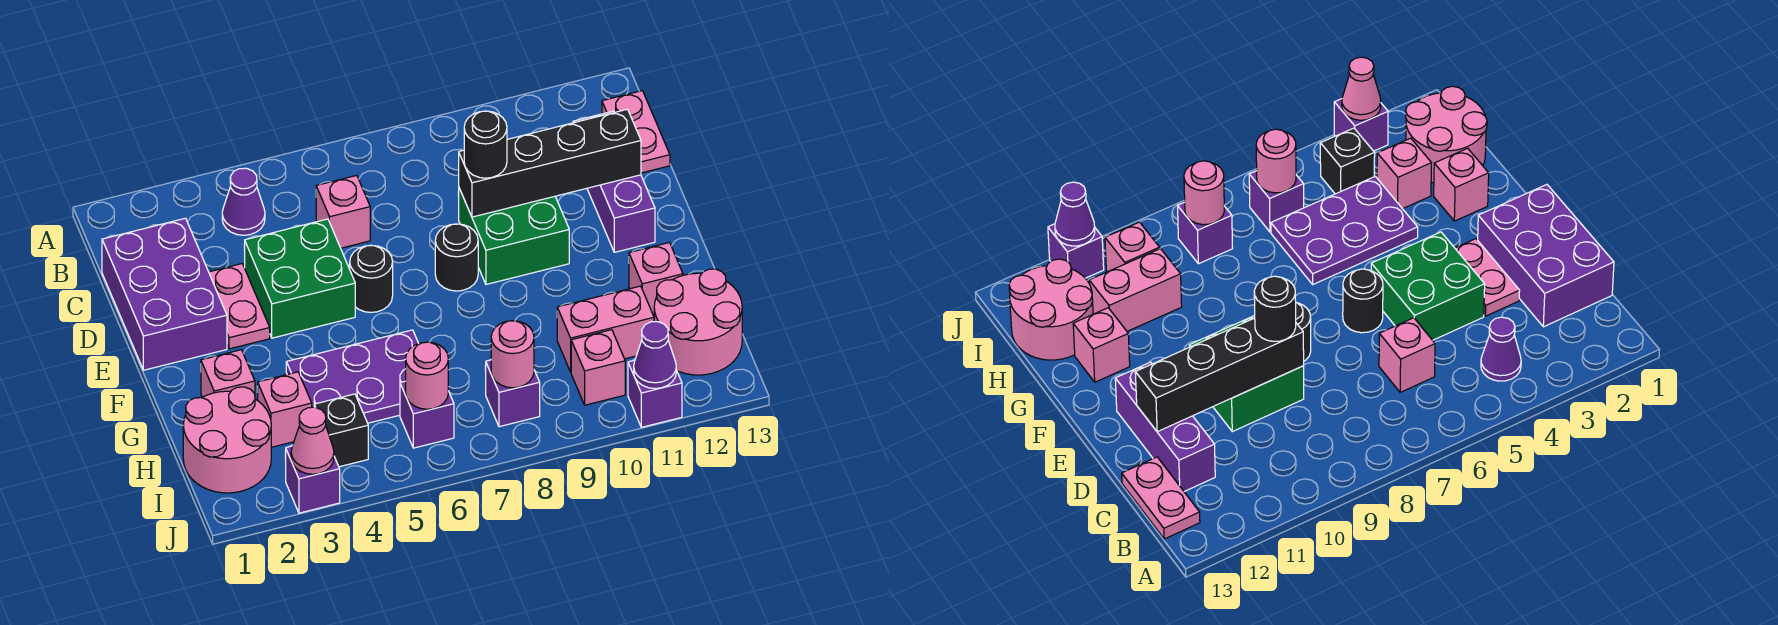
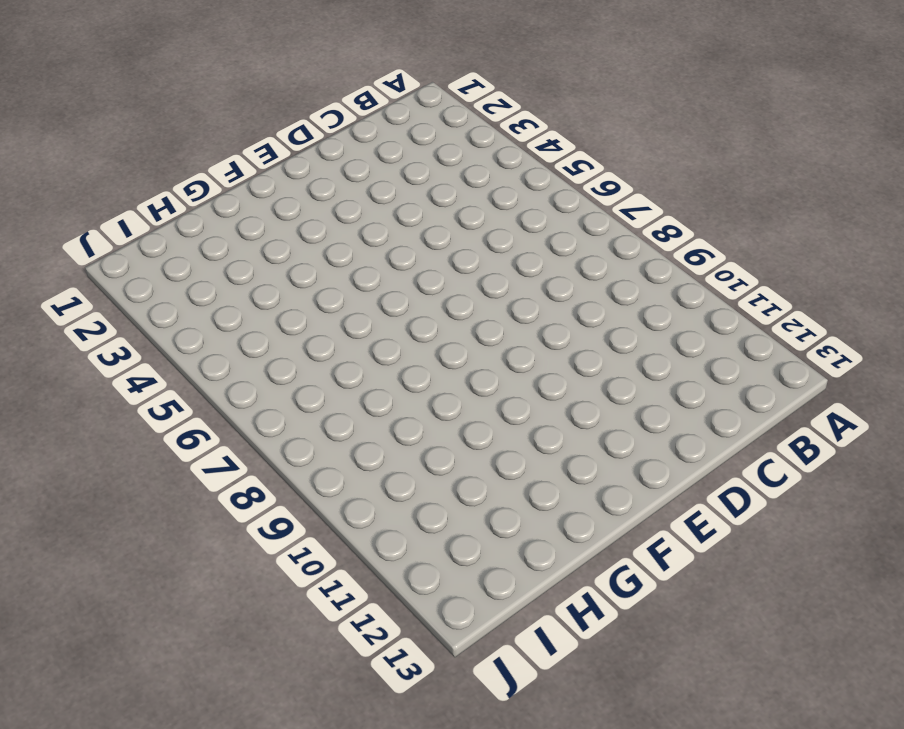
none -> purple 1x1 cone [222,168,265,235]
none -> pink 1x2 plate [602,91,670,173]
none -> purple 2x3 brick [102,218,227,370]

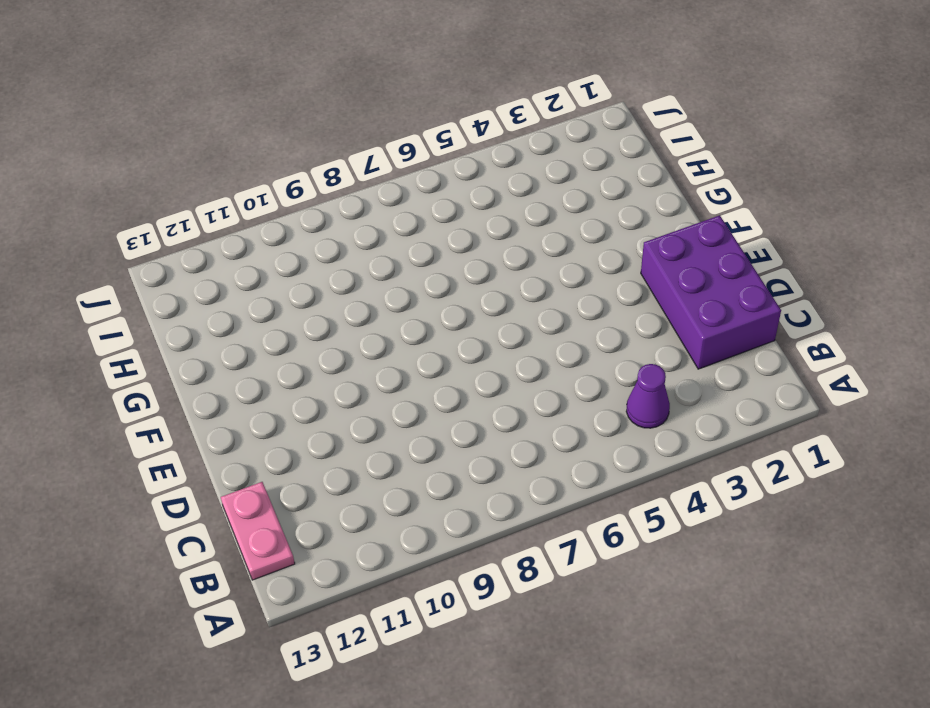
none -> pink 1x1 brick [316,175,370,248]
none -> purple 1x3 brick [573,111,655,252]
none -> pink 1x2 plate [209,264,270,349]

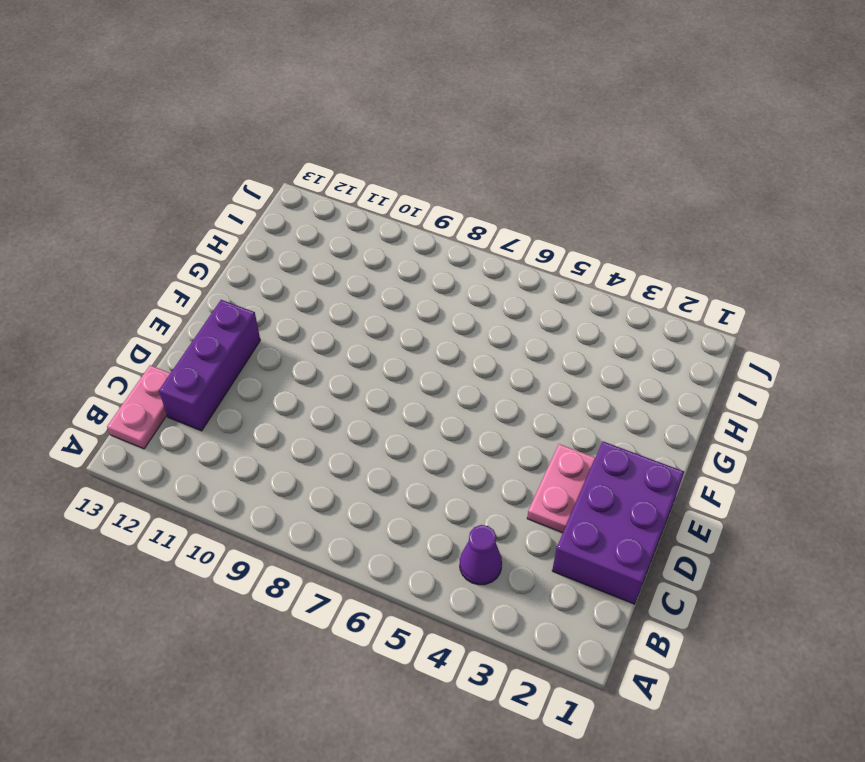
none -> pink 1x1 brick [316,175,370,248]
none -> green 2x2 brick [244,219,355,338]
none -> green 2x2 brick [458,188,569,284]

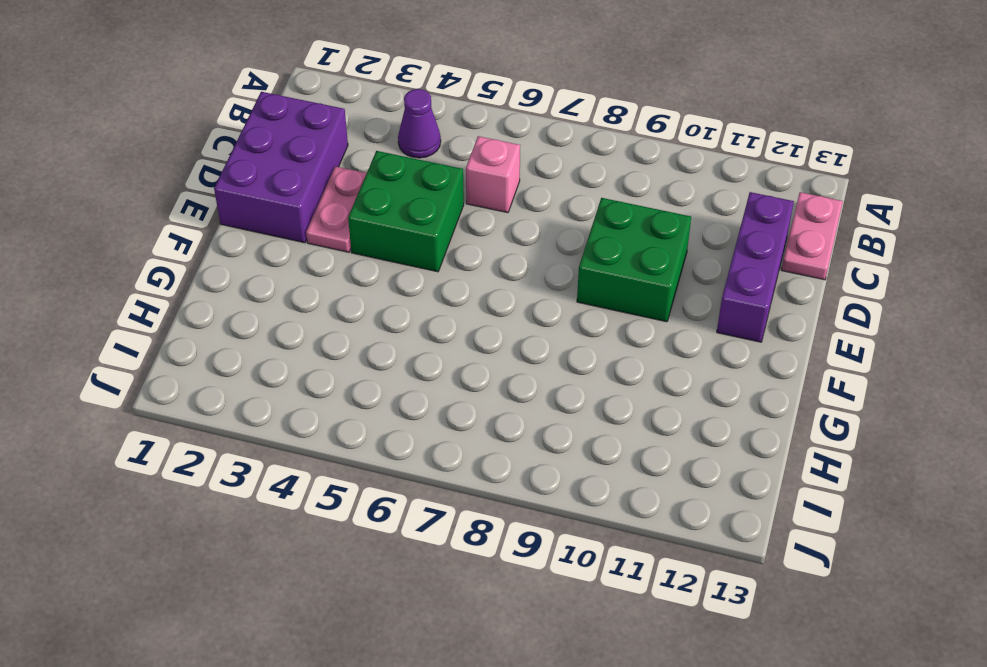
none -> black 1x1 round brick [350,245,393,312]
none -> black 1x1 round brick [435,224,478,291]
none -> pink 1x1 brick [201,350,255,397]

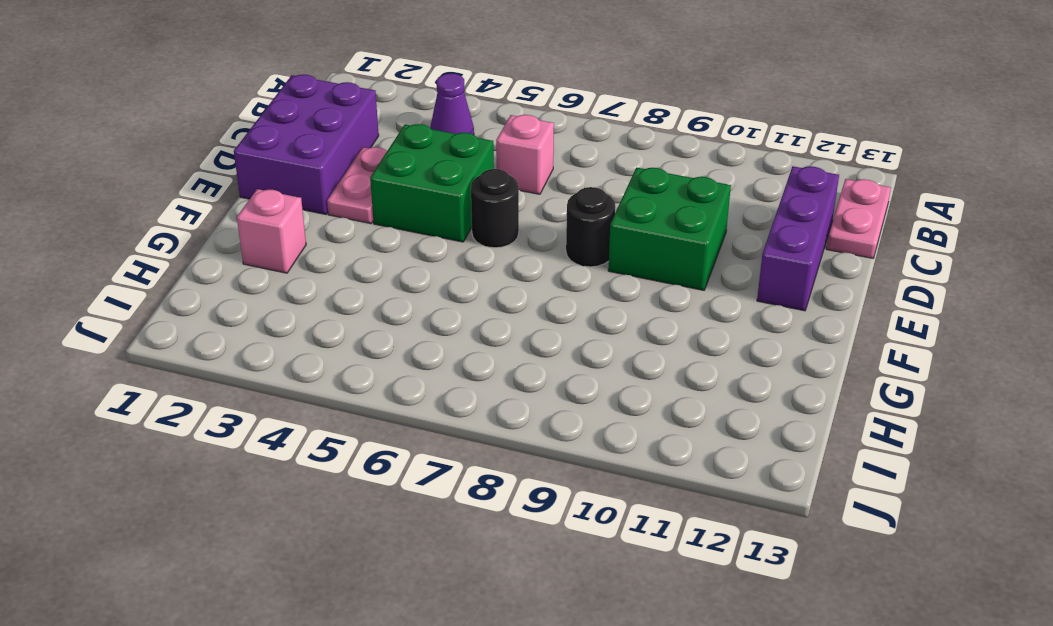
none -> purple 2x3 plate [286,330,419,423]
none -> pink 1x1 brick [629,243,683,315]
none -> pink 2x2 round brick [183,387,271,493]

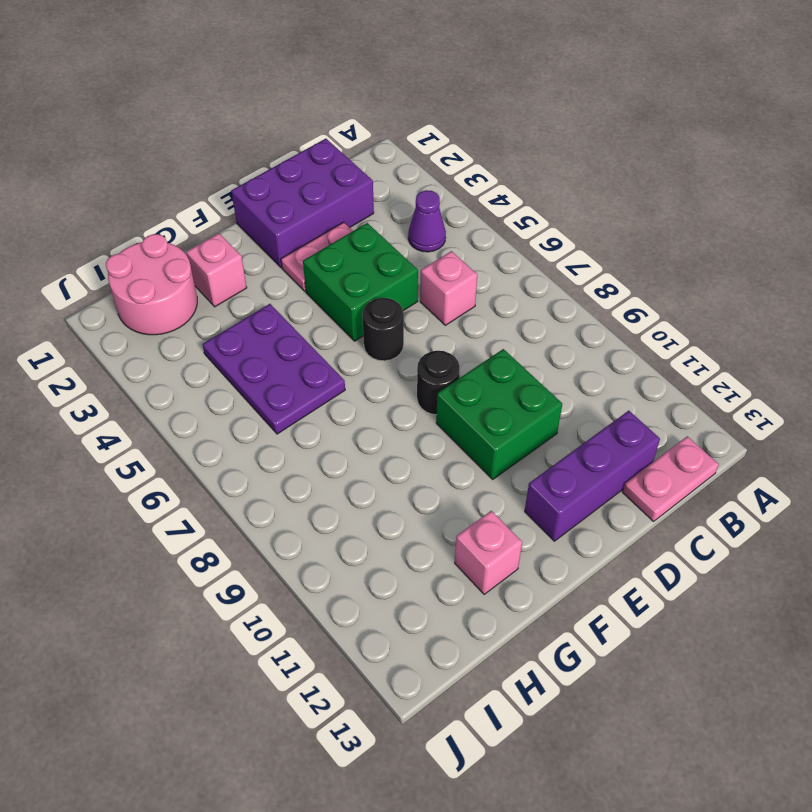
none -> pink 1x1 brick [257,372,312,447]
none -> pink 1x2 brick [557,286,654,372]
none -> pink 2x2 round brick [654,269,742,375]

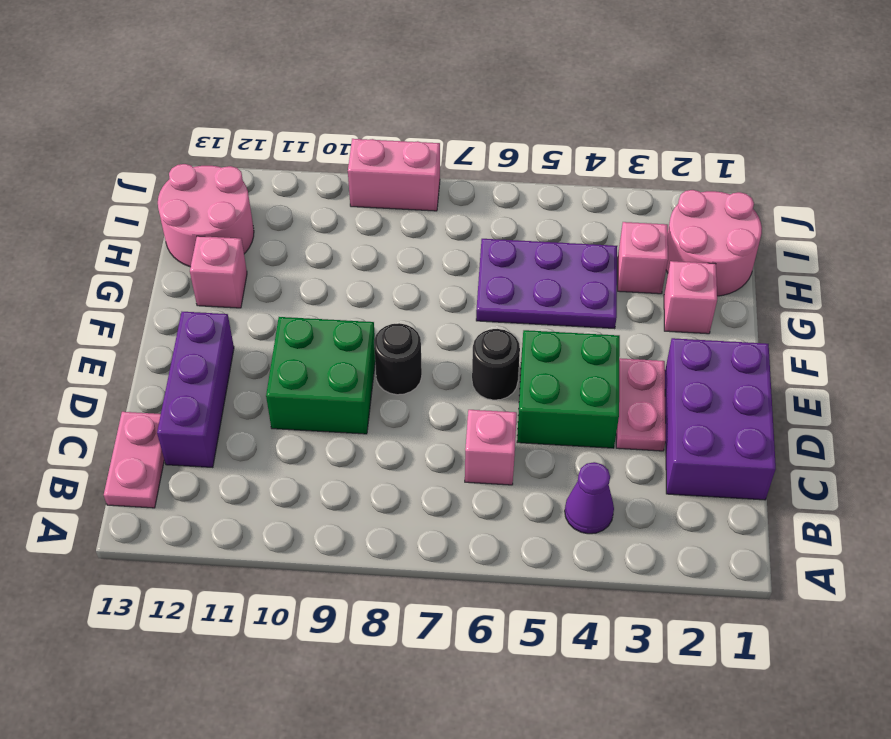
pink 1x2 brick [348,139,440,211] -> pink 1x2 brick moved to [557,286,654,372]
none -> black 1x1 brick [314,394,368,467]
none -> purple 1x1 brick [400,381,454,448]
none -> purple 1x1 brick [486,360,540,427]

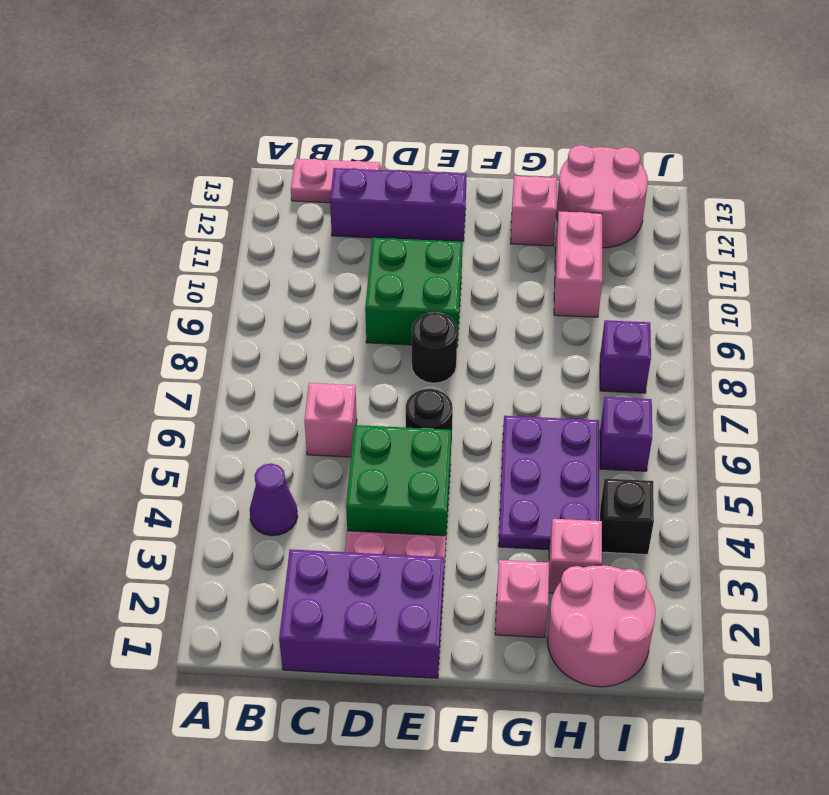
none -> pink 1x1 brick [571,330,625,405]
none -> purple 1x1 brick [285,446,340,513]
none -> purple 1x1 brick [628,360,682,427]

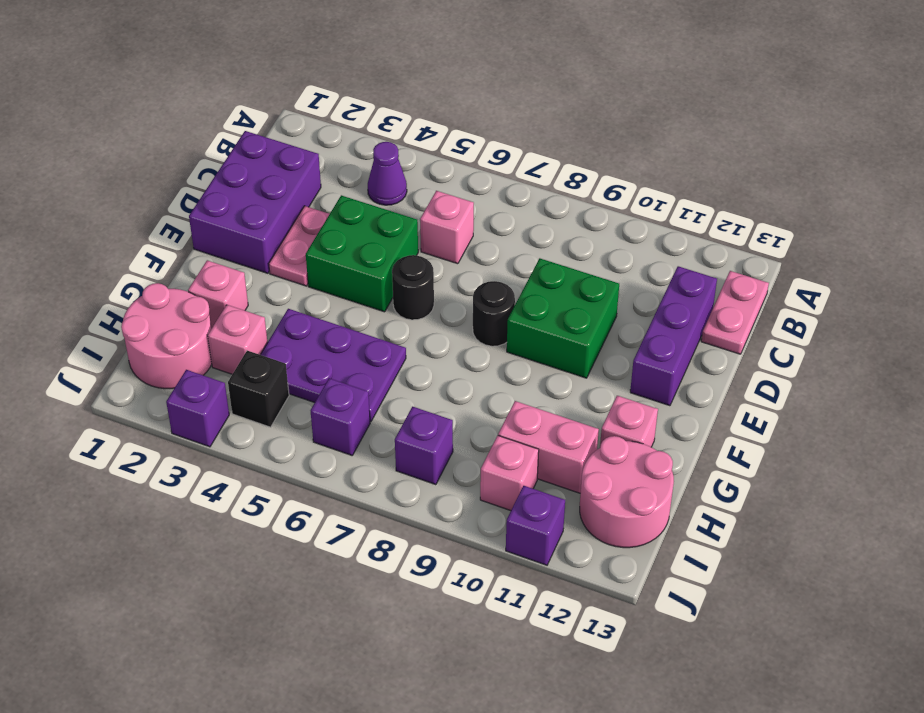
none -> black 1x4 brick [459,109,641,217]
none -> pink 1x1 round brick [406,342,448,409]
none -> pink 1x1 round brick [491,321,534,388]

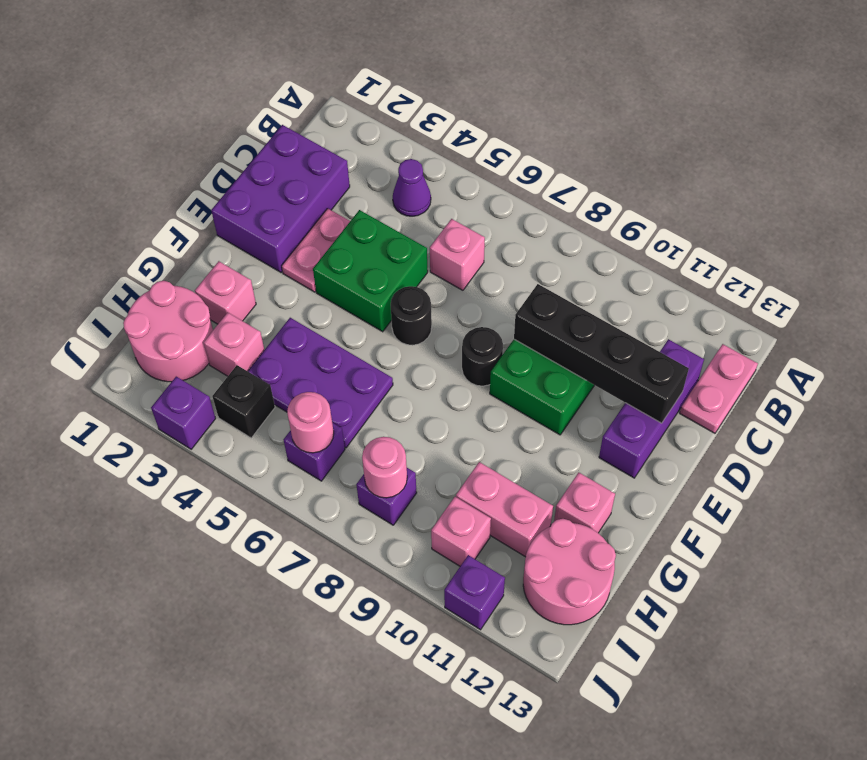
none -> pink 1x1 cone [291,407,334,474]
none -> purple 1x1 cone [634,322,676,389]
none -> black 1x1 round brick [464,111,507,178]

